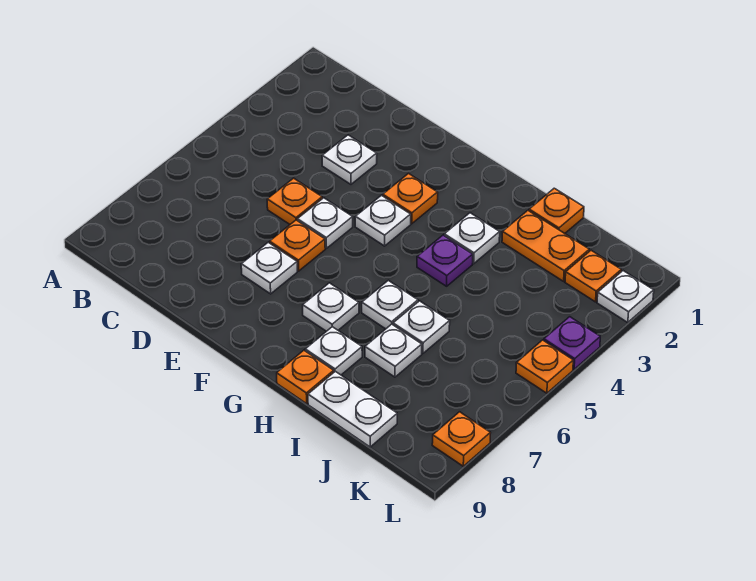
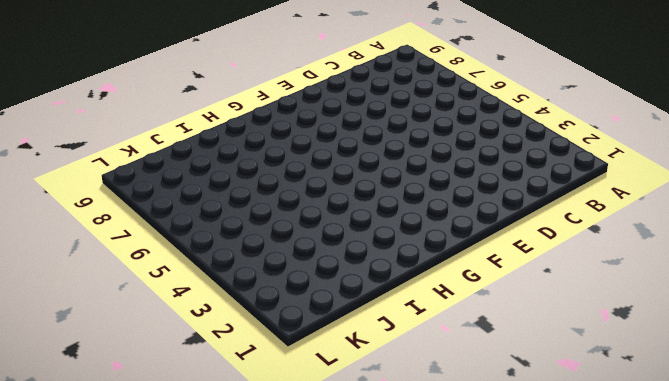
none -> white 1x1 plate [322,135,377,184]
none -> orange 1x1 plate [267,178,322,224]
none -> white 1x1 plate [297,198,353,248]

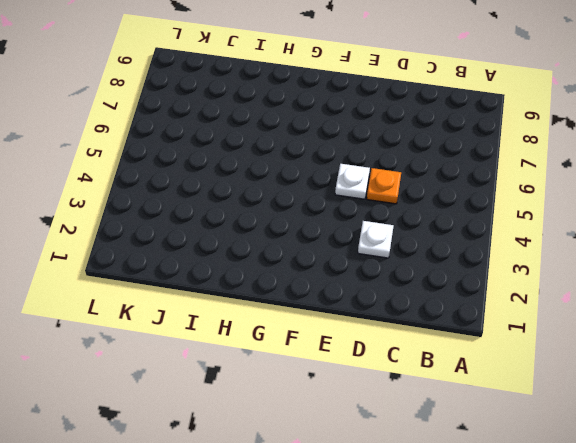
none -> orange 1x1 plate [270,220,325,271]
none -> white 1x1 plate [241,242,297,294]
none -> orange 1x1 plate [383,174,438,224]

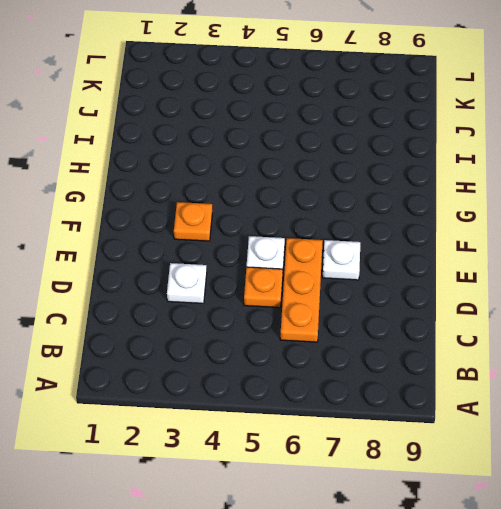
orange 1x3 plate [280,238,323,342] -> orange 1x1 plate [270,220,325,271]
none -> white 1x1 plate [355,195,411,246]
none -> white 1x1 plate [303,283,359,331]
none -> white 1x1 plate [444,213,500,264]

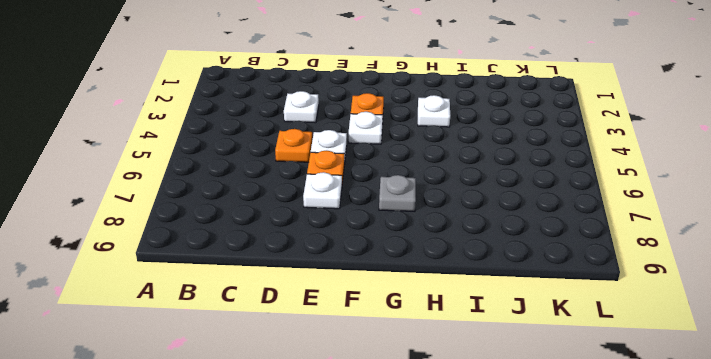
grey 1x1 plate [379,175,416,211] -> white 1x1 plate [303,283,359,331]
none -> purple 1x1 plate [417,235,473,286]
none -> white 1x1 plate [362,280,418,329]
none -> white 1x1 plate [305,327,362,375]

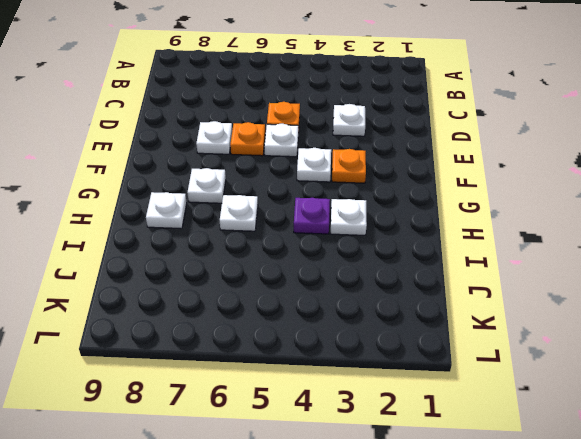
none -> orange 1x1 plate [277,350,334,404]
none -> orange 1x1 plate [529,188,584,233]
none -> orange 1x2 plate [502,211,589,281]

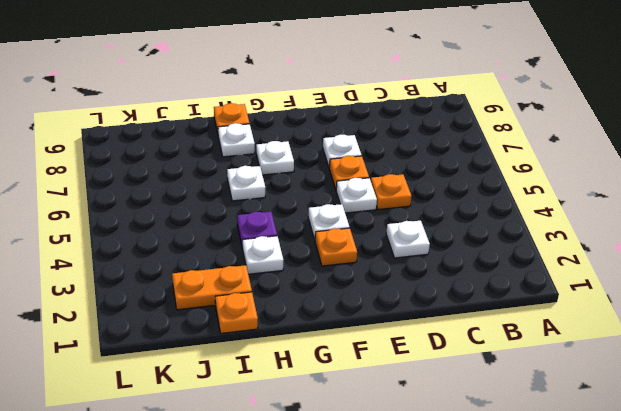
none -> white 1x1 plate [393,301,450,353]
none -> white 1x1 plate [365,324,422,377]
none -> white 1x2 plate [308,371,397,447]

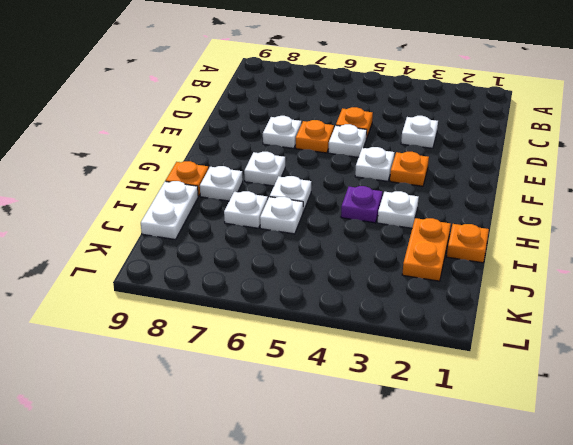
none -> orange 1x1 plate [565,250,621,302]
none -> white 1x1 plate [597,271,654,323]
none -> purple 1x1 plate [544,317,600,369]

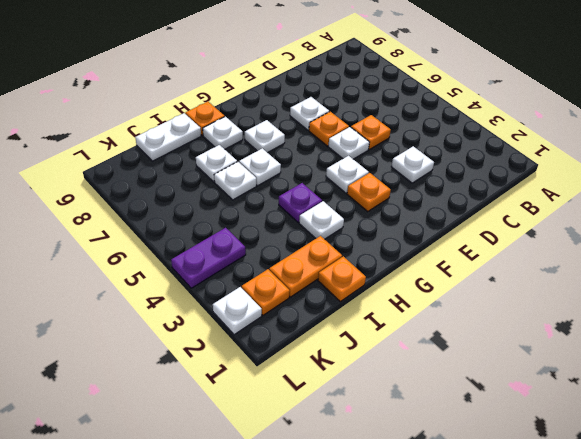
purple 1x2 plate [171,228,246,288] -> purple 1x1 plate [544,317,600,369]
none -> orange 1x1 plate [516,340,573,393]
none -> orange 1x1 plate [432,412,490,466]

